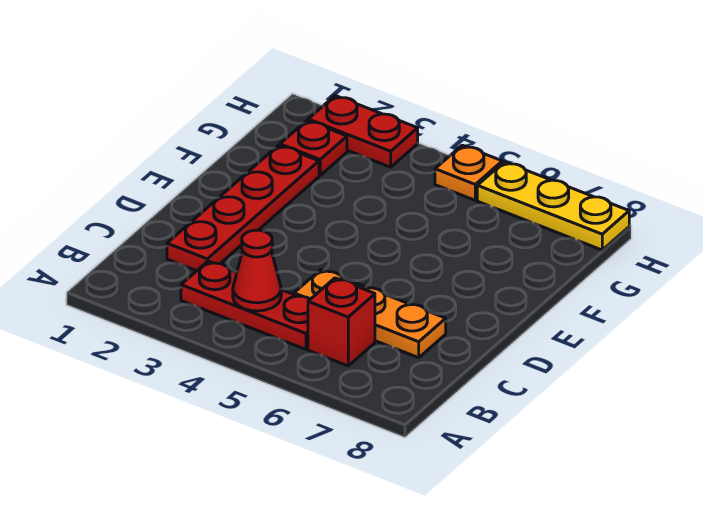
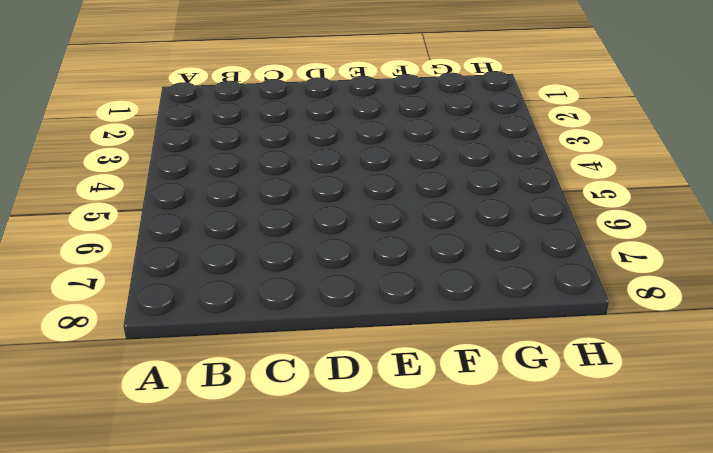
none -> red 1x3 plate [181,261,310,349]
none -> red 1x1 brick [308,278,375,366]

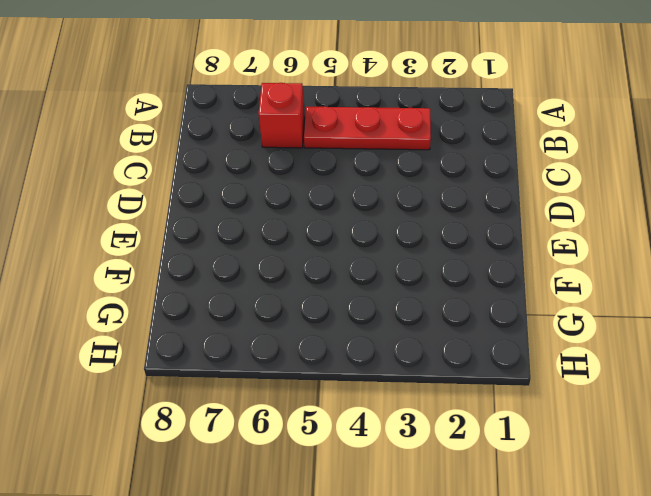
none -> red 1x4 plate [167,145,319,271]
none -> orange 1x3 plate [294,270,446,358]

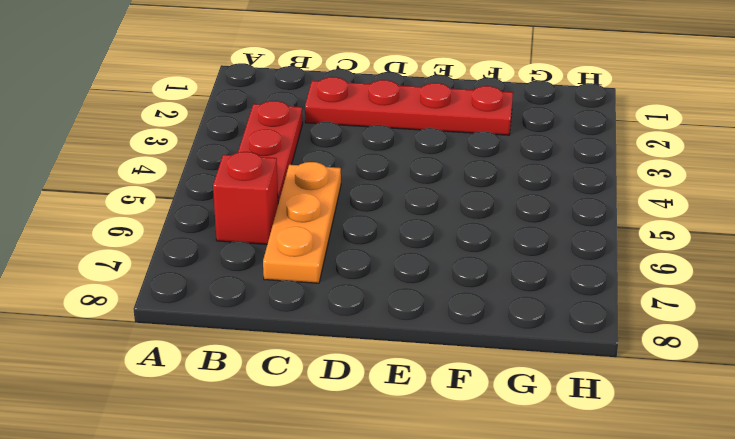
none -> red 1x1 plate [280,120,347,175]
none -> red 1x2 plate [308,96,418,167]

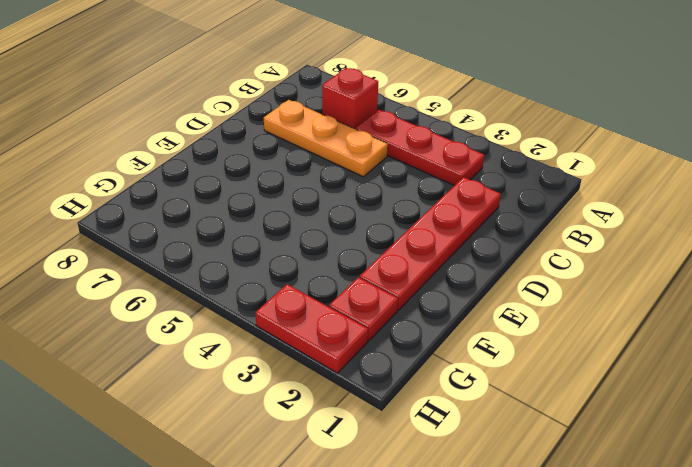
none -> orange 1x1 plate [435,145,502,200]
none -> yellow 1x3 plate [477,162,629,250]

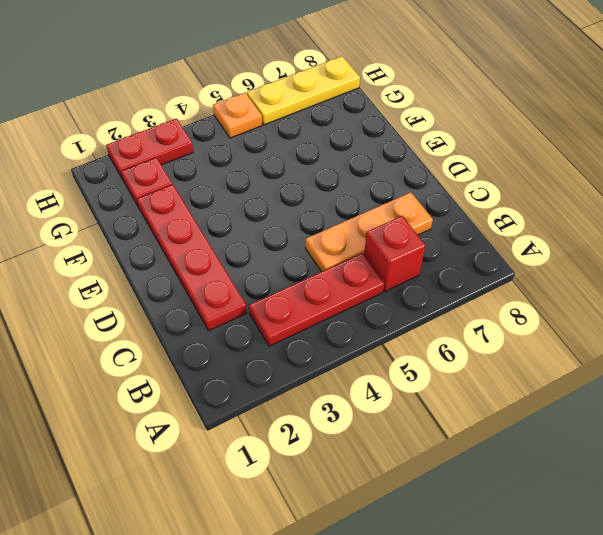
none -> red 1x1 cone [233,230,281,311]

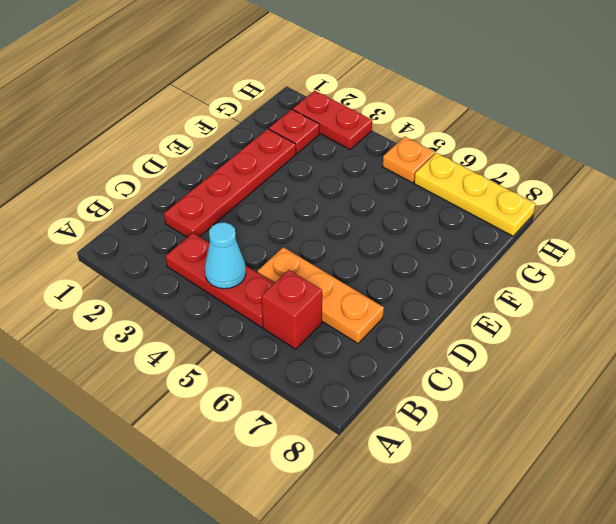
cyan 1x1 cone [205,222,246,289] -> red 1x1 cone [233,230,281,311]

